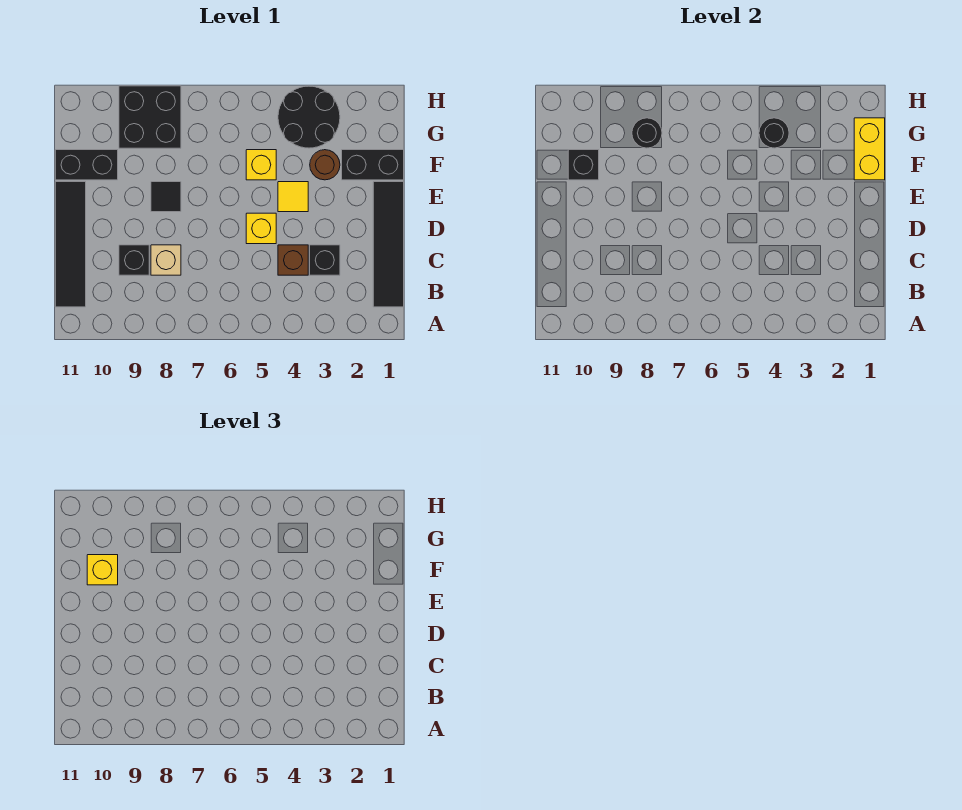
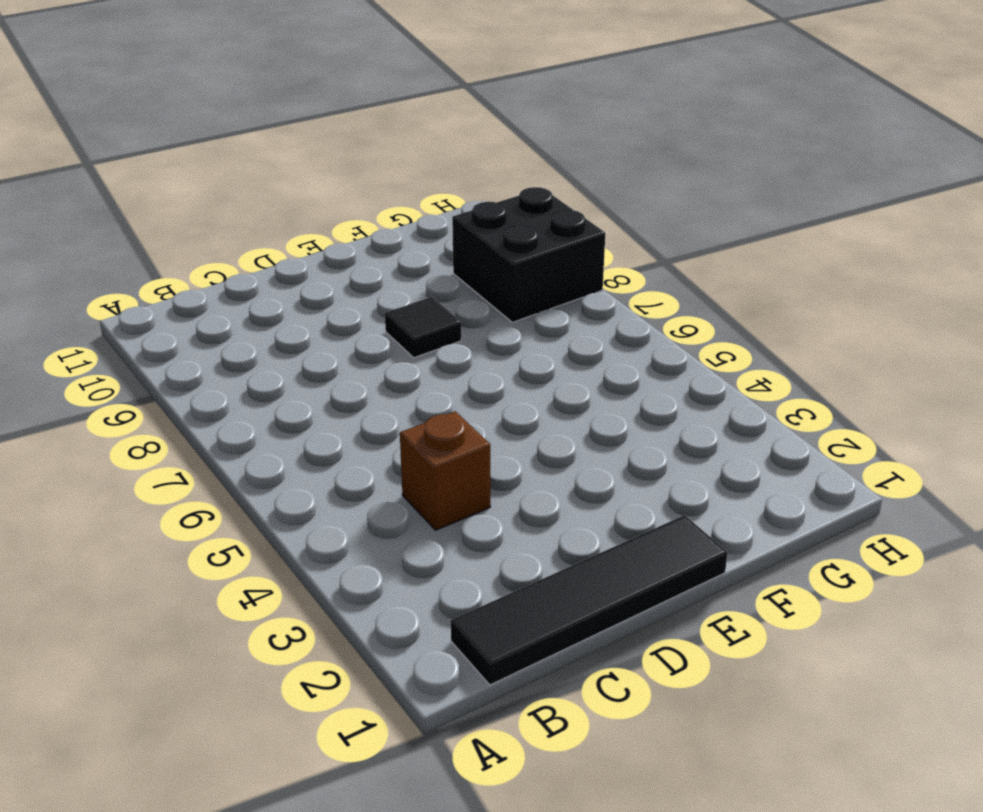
none -> black 1x4 tile [55,182,86,307]
none -> black 1x1 brick [310,245,340,275]
none -> tan 1x1 brick [151,245,181,275]

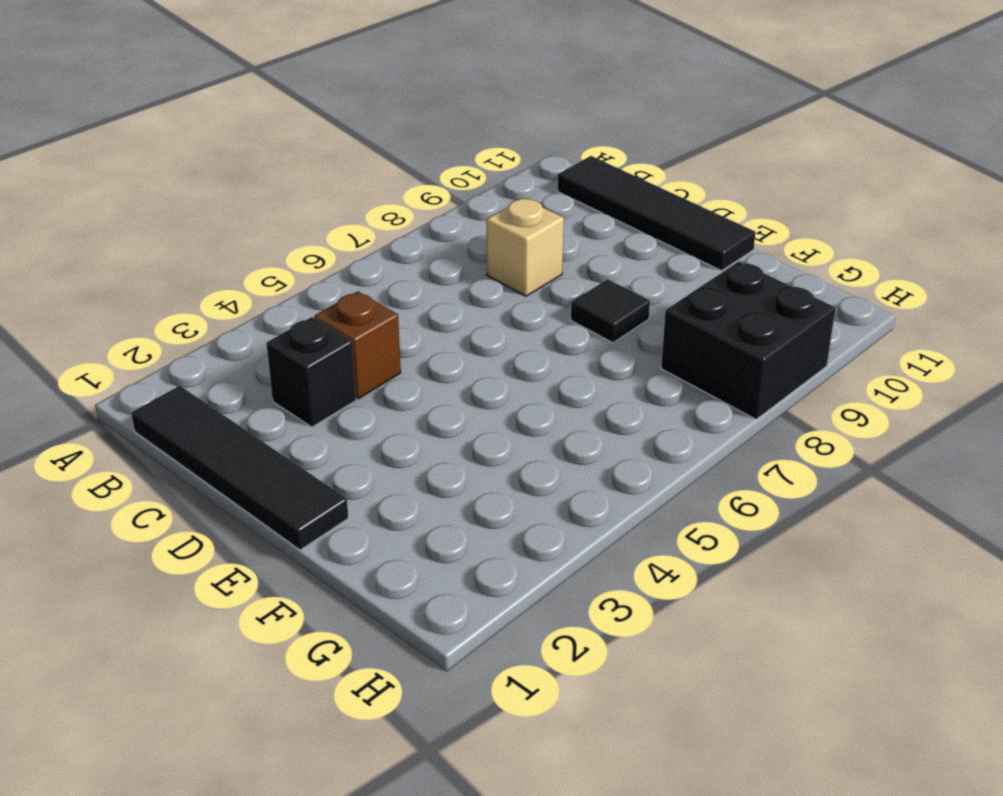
none -> black 1x1 brick [119,245,149,275]
none -> yellow 1x1 brick [246,213,276,244]
none -> yellow 1x1 tile [278,182,308,212]

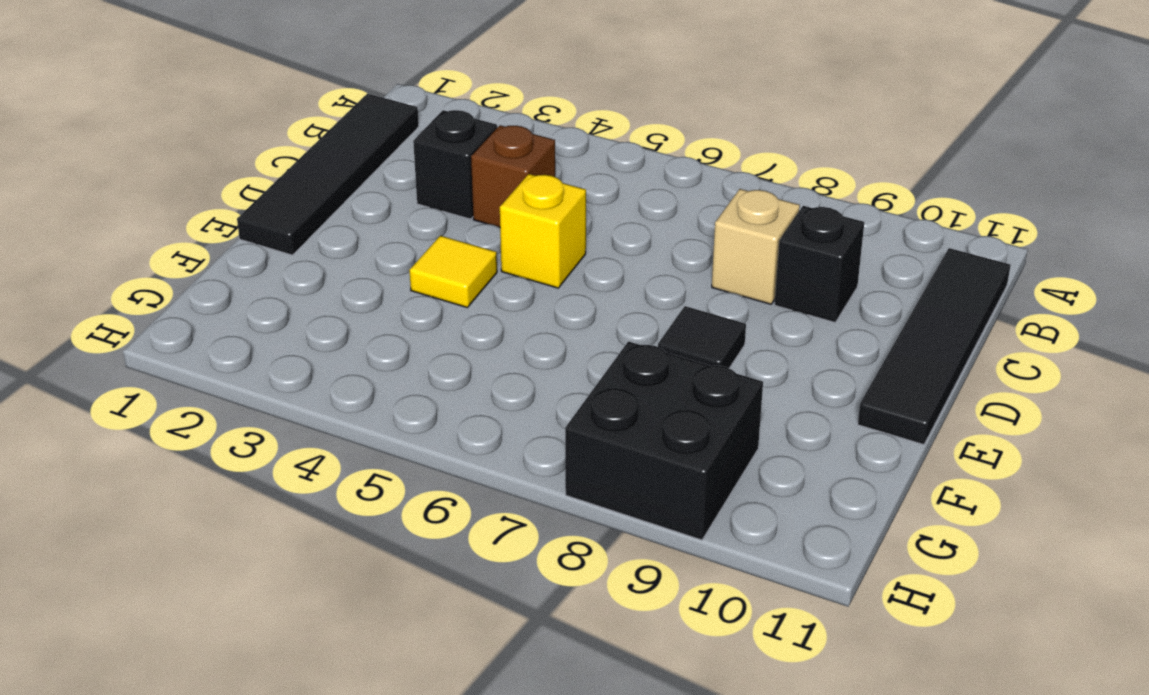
none -> black 1x2 brick [342,150,404,180]
none -> brown 1x1 round brick [310,150,340,180]
none -> yellow 1x1 brick [246,150,276,180]

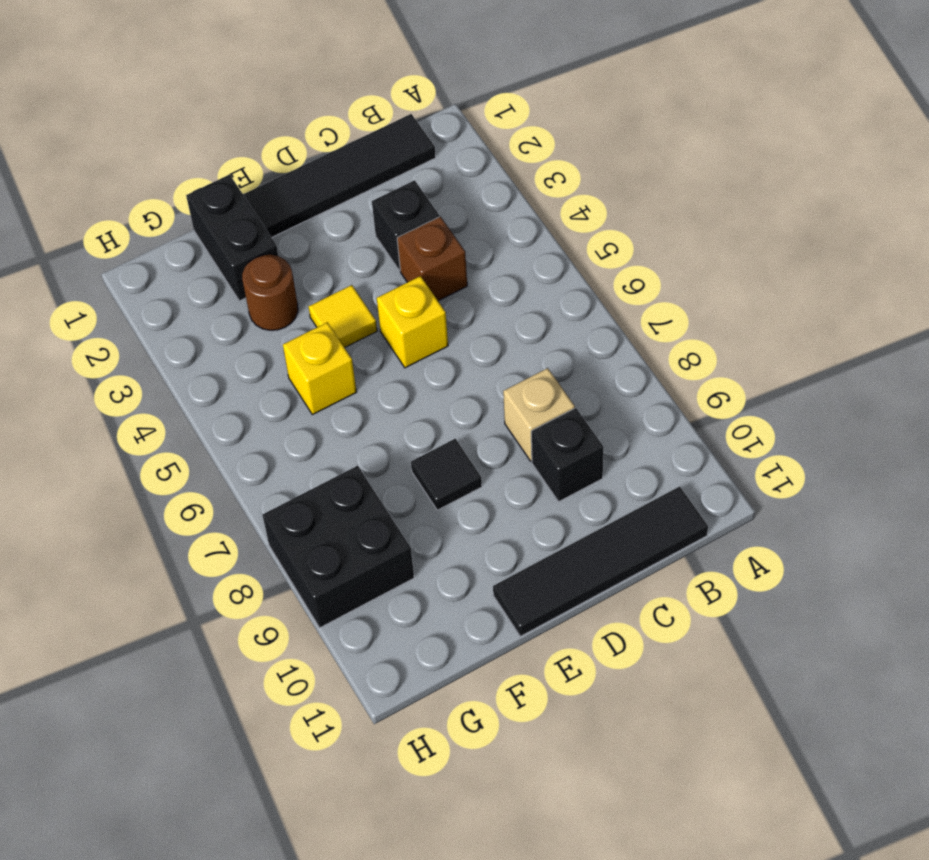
none -> black 1x2 brick [55,150,118,180]
none -> black 2x2 round brick [278,86,340,148]
none -> yellow 1x2 brick [854,118,885,180]

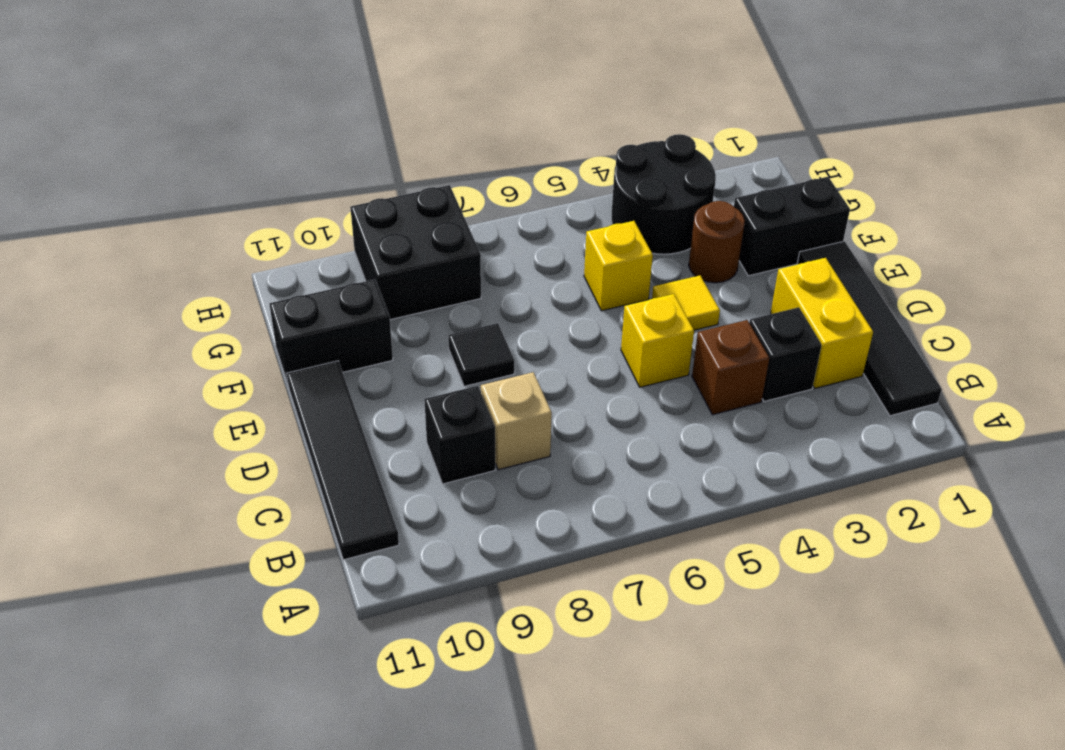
yellow 1x2 brick [771,258,873,388] -> yellow 1x2 brick moved to [854,118,885,180]
none -> black 1x1 brick [568,150,599,180]
none -> black 1x1 round brick [759,118,789,148]
none -> black 1x1 round brick [632,118,662,148]

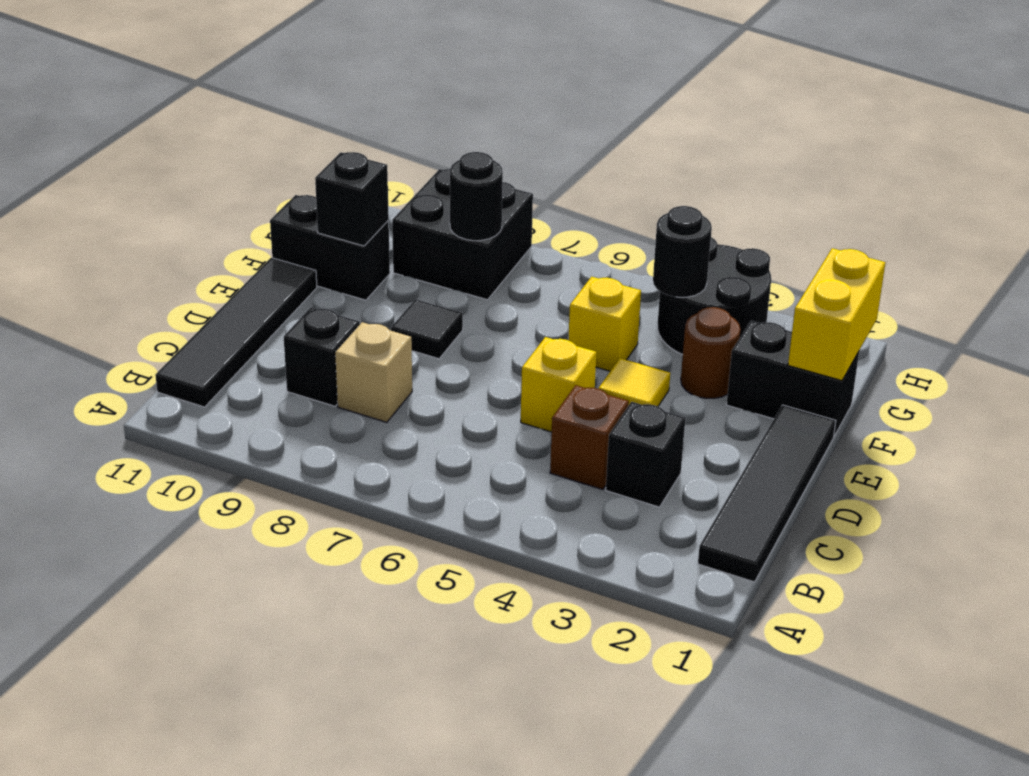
none -> yellow 1x1 brick [87,555,118,585]

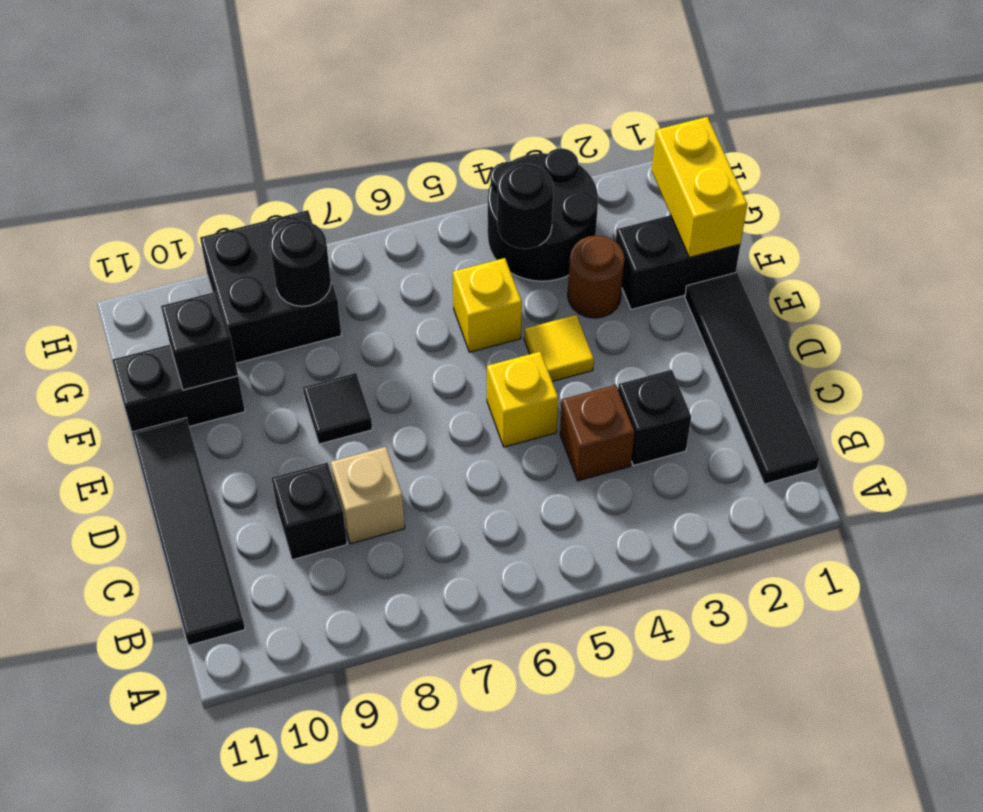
none -> yellow 1x1 brick [87,555,118,585]

